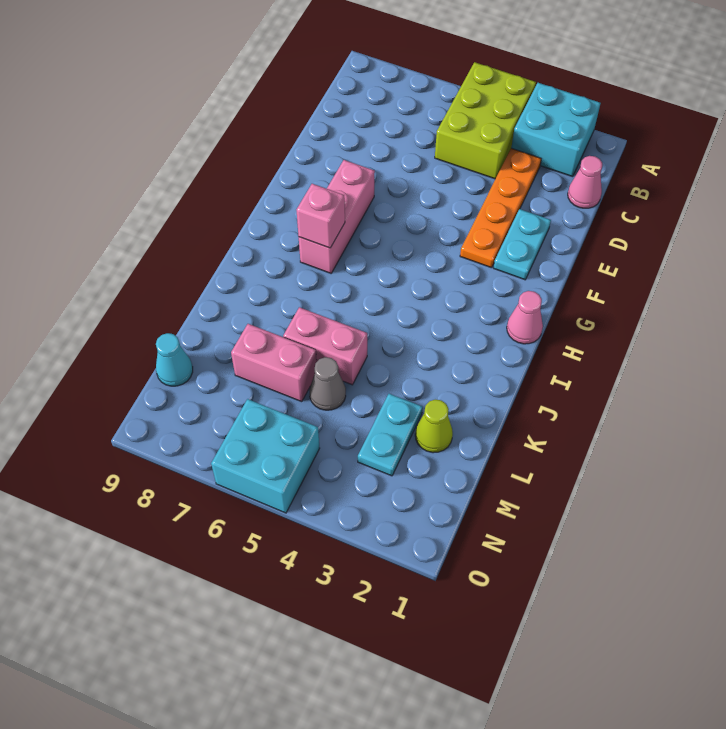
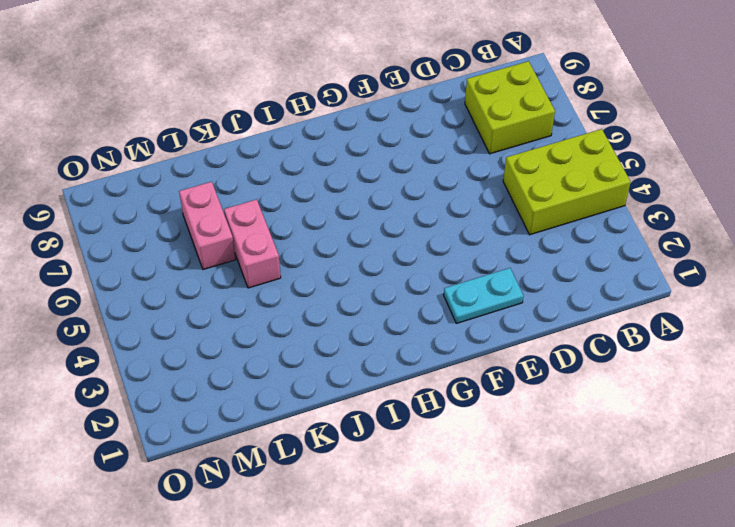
lime 2x2 brick [465,61,555,154] -> none
none -> cyan 2x2 brick [511,83,601,177]
none -> pink 1x1 cone [568,156,602,208]
none -> orange 1x4 plate [460,148,541,268]

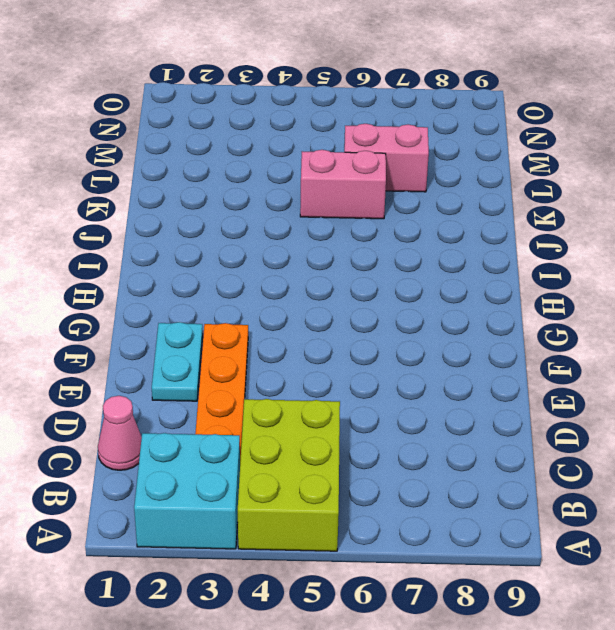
none -> pink 1x3 brick [299,160,375,273]
none -> pink 1x1 cone [507,291,543,344]
none -> lime 1x1 cone [415,400,453,453]

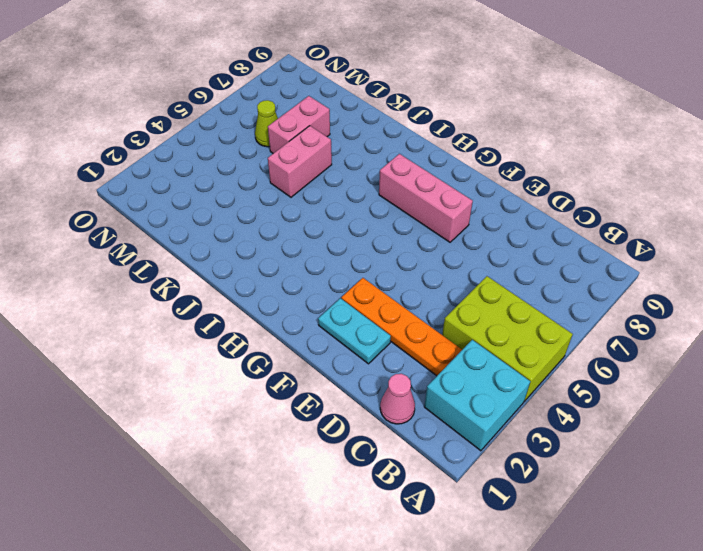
lime 1x1 cone [255,100,278,147] -> lime 1x1 cone moved to [415,400,453,453]
none -> pink 1x1 cone [507,291,543,344]
none -> cyan 1x2 plate [358,394,423,476]
none -> grey 1x1 cone [309,357,346,410]

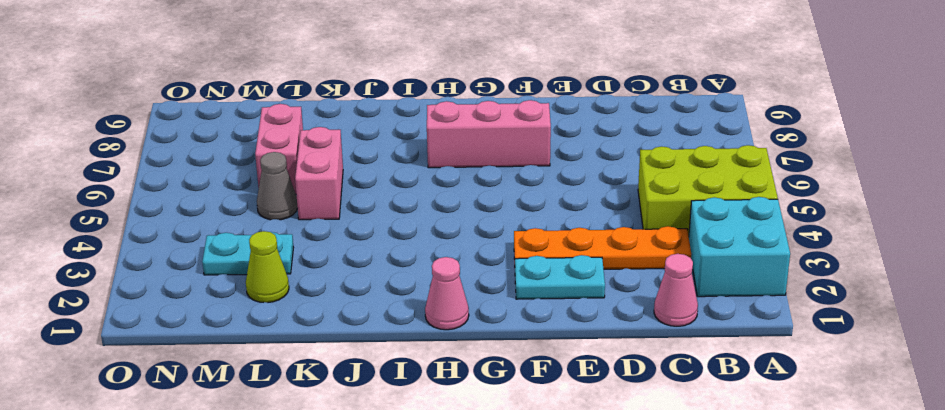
none -> cyan 1x1 cone [156,333,193,386]
none -> cyan 2x2 brick [211,399,320,513]
none -> pink 1x1 brick [296,184,345,248]

